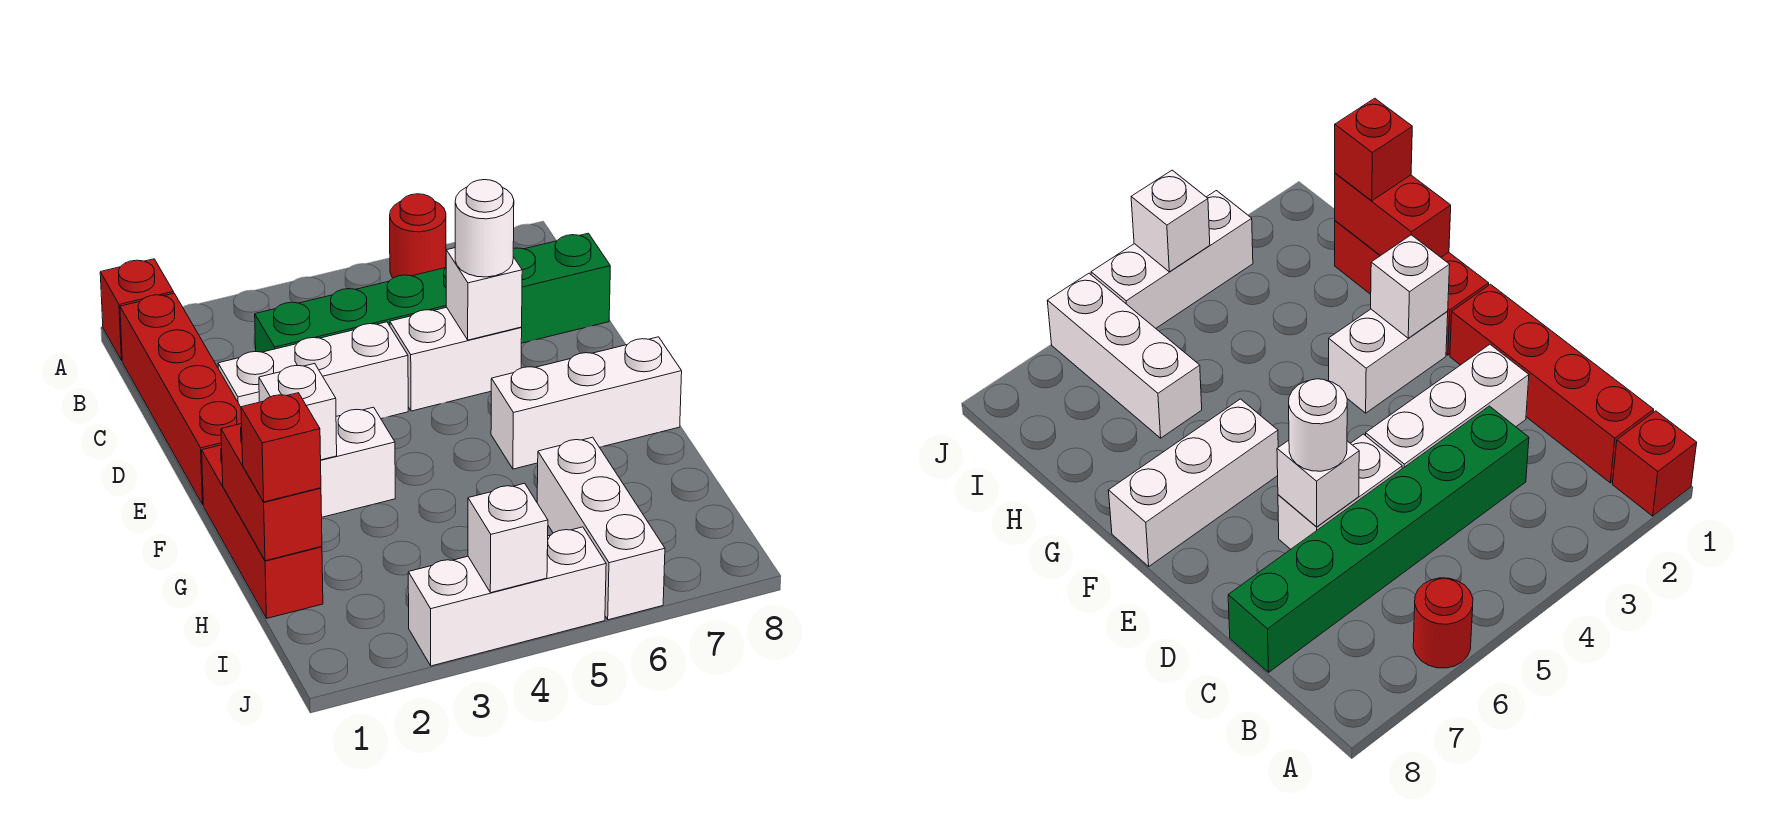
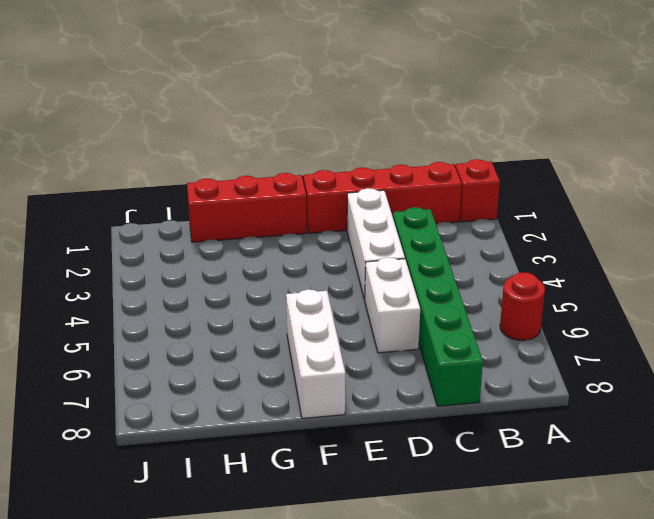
none -> white 1x2 brick [321,407,395,517]
none -> white 1x3 brick [537,437,665,620]
none -> white 1x3 brick [408,527,606,666]

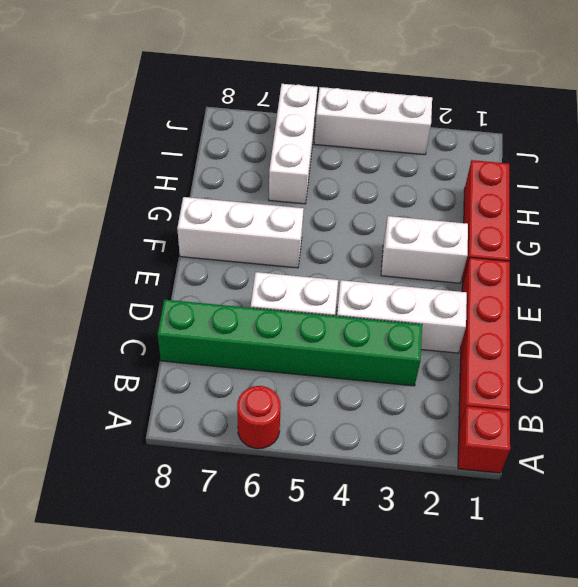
none -> white 1x1 brick [446,248,522,340]
none -> white 1x1 brick [259,363,337,460]
none -> red 1x2 brick [221,424,322,561]

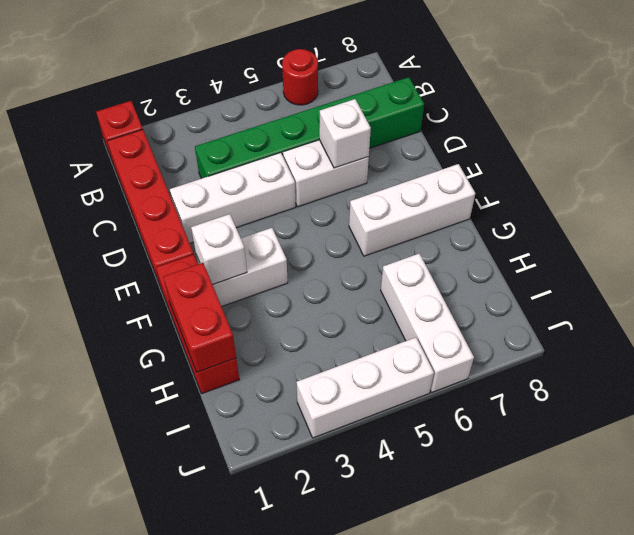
none -> white 1x1 brick [468,483,548,593]
none -> white 1x1 round brick [455,180,514,277]
none -> red 1x1 brick [241,393,321,502]

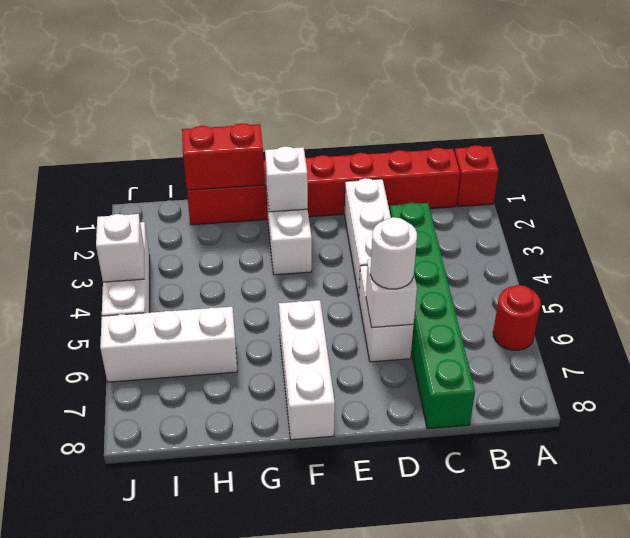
none -> red 1x1 brick [241,393,321,502]

